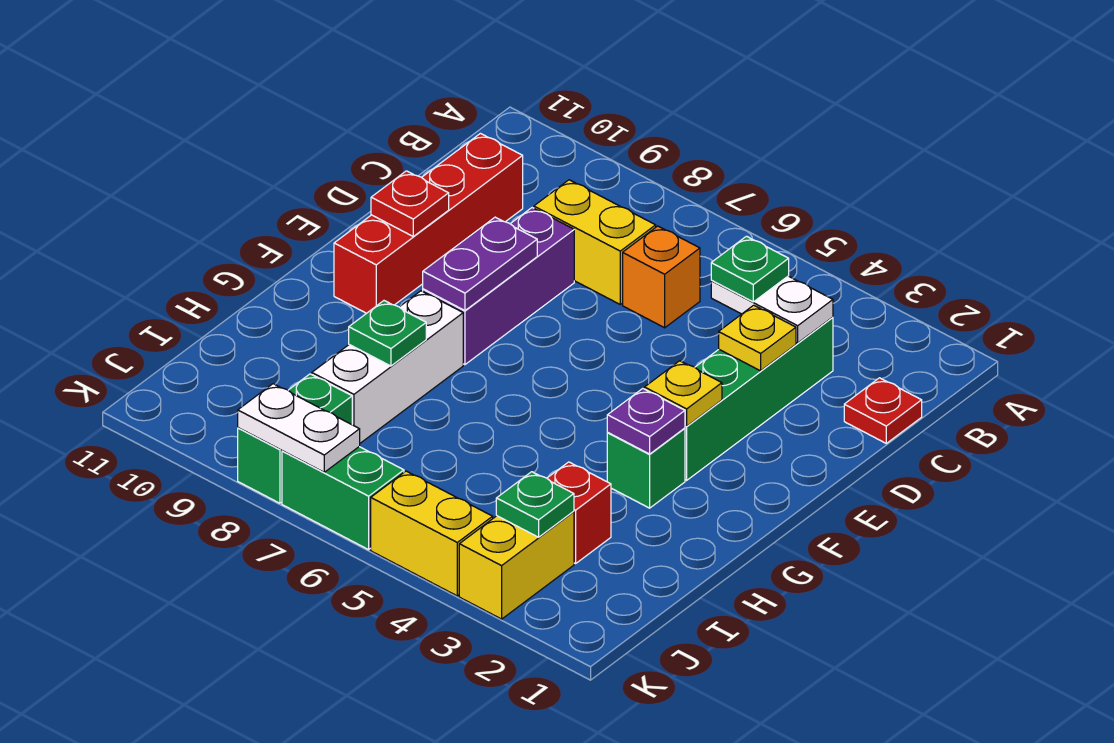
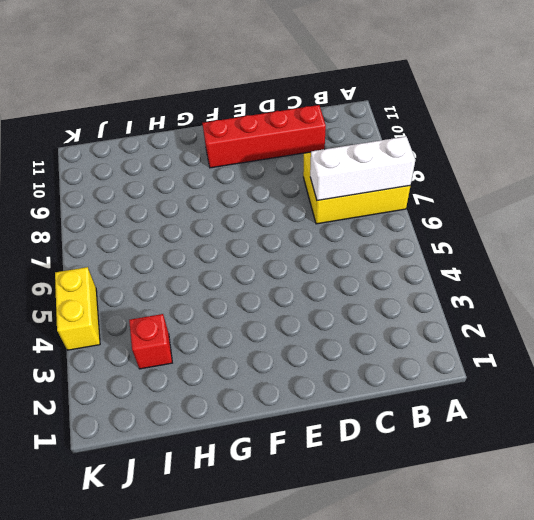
yellow 2x3 brick [303,153,410,224] -> yellow 1x2 brick [534,180,656,304]
white 1x3 brick [310,137,415,201] -> white 1x3 brick moved to [312,291,463,443]
none -> red 1x1 plate [844,378,922,443]
none -> green 1x4 brick [685,317,833,480]
none -> orange 1x1 brick [623,226,700,328]

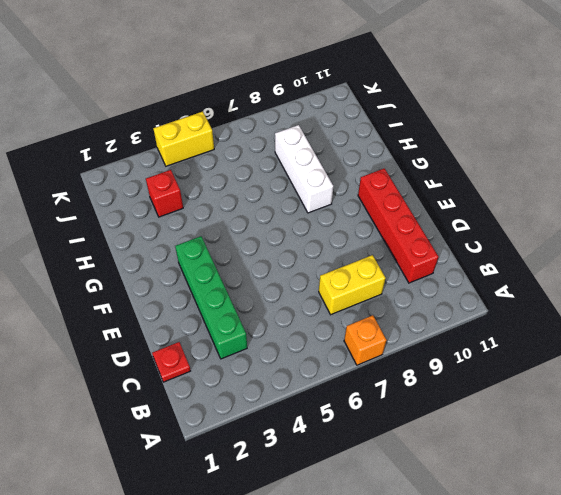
orange 1x1 brick [344,315,387,365] -> orange 1x1 brick moved to [623,226,700,328]
none -> purple 1x3 brick [423,208,574,365]
none -> green 1x1 brick [607,428,685,508]
none -> yellow 1x2 brick [459,511,574,619]

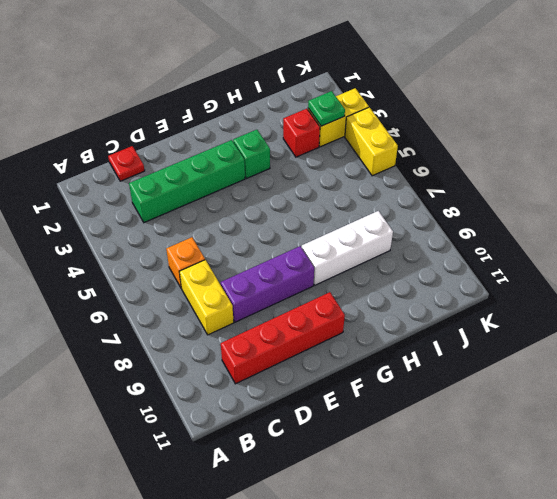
none -> green 1x2 brick [238,374,352,503]
none -> green 1x2 brick [282,447,404,550]
none -> white 1x2 plate [711,276,833,343]

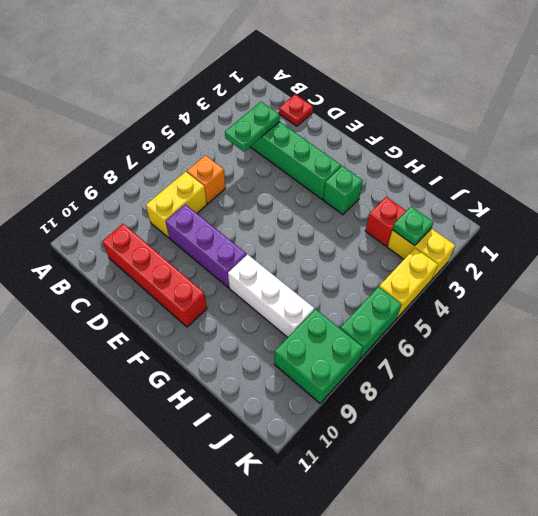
green 1x2 plate [225,102,280,152] -> white 1x2 plate [711,276,833,343]
green 2x2 brick [274,309,363,403] -> green 1x2 brick [238,374,352,503]
none -> yellow 1x1 plate [719,305,796,371]
none -> purple 1x2 plate [423,217,537,311]
none -> red 1x1 plate [371,171,449,236]

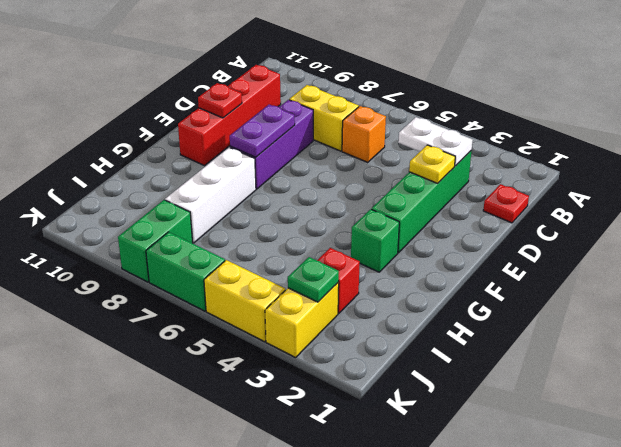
none -> yellow 1x1 plate [644,361,722,426]
none -> purple 1x1 plate [607,389,685,454]
none -> green 1x1 plate [349,301,426,366]

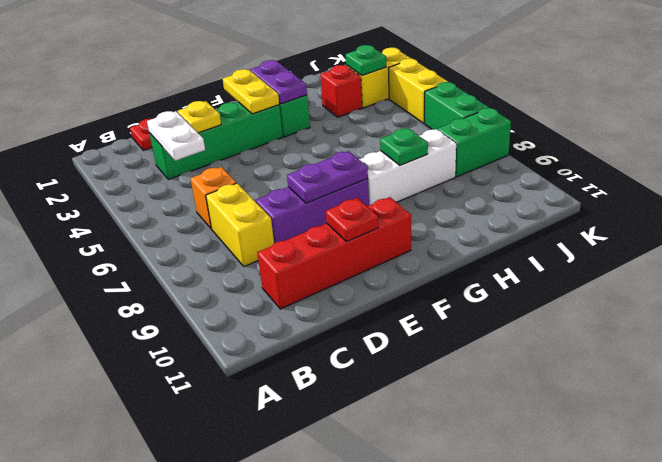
yellow 1x2 plate [223,69,279,114] -> yellow 1x1 plate [644,361,722,426]
purple 1x2 plate [251,60,307,104] -> purple 1x1 plate [607,389,685,454]
none -> white 1x2 plate [238,384,360,472]
none -> green 1x1 plate [711,236,789,302]

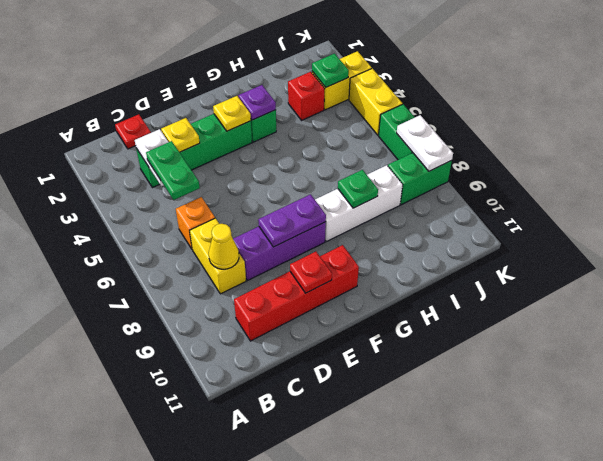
green 1x2 plate [146,141,200,200] -> green 1x1 plate [711,236,789,302]
yellow 1x1 cone [209,224,239,269] -> none

